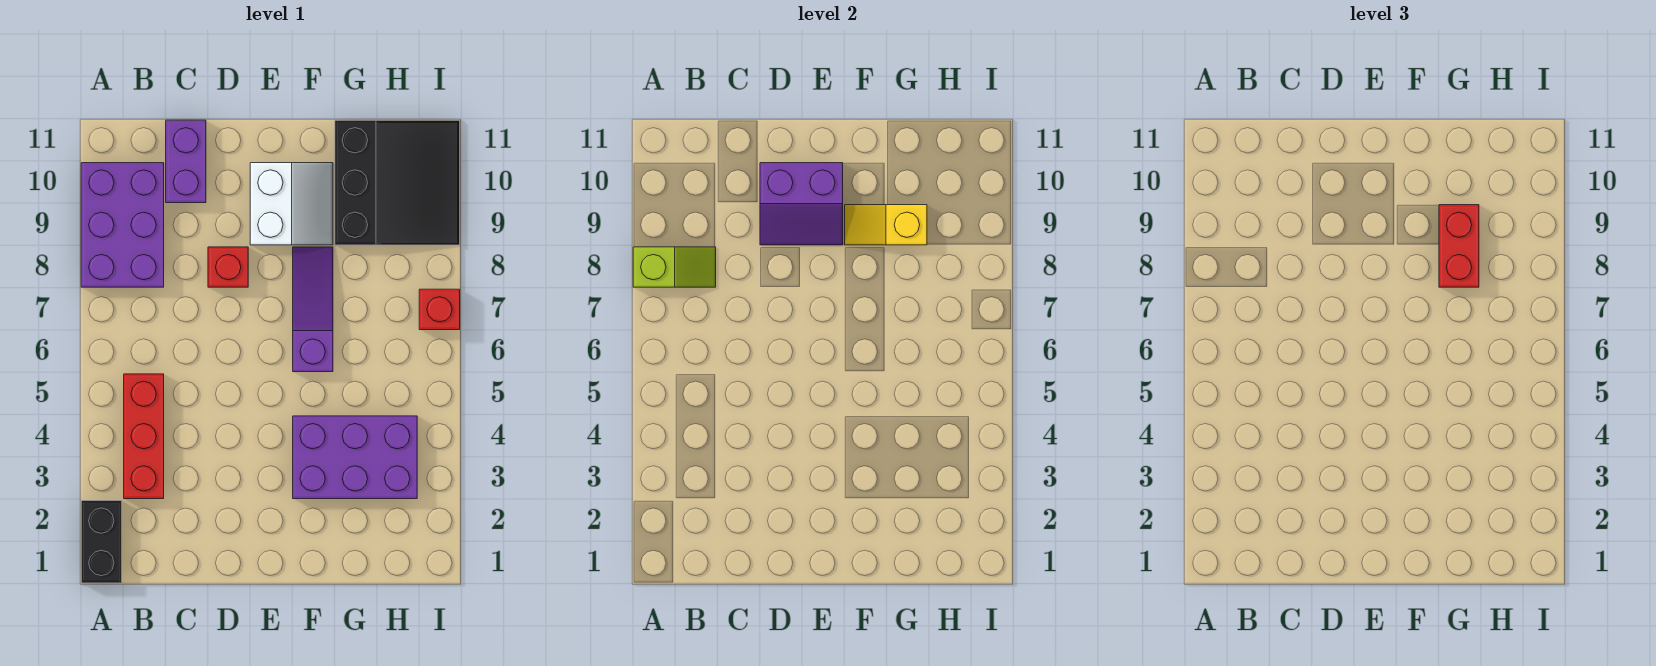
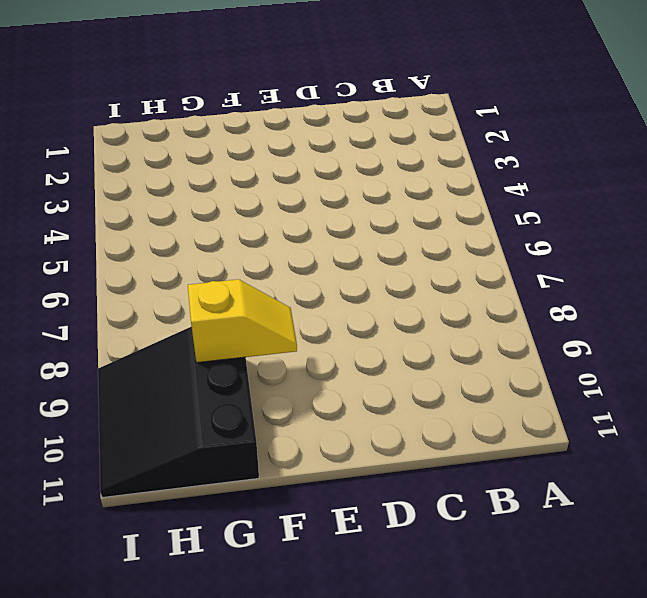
none -> black 1x2 brick [81,501,122,583]
none -> purple 2x3 brick [81,163,164,287]
none -> red 1x3 brick [124,374,164,499]

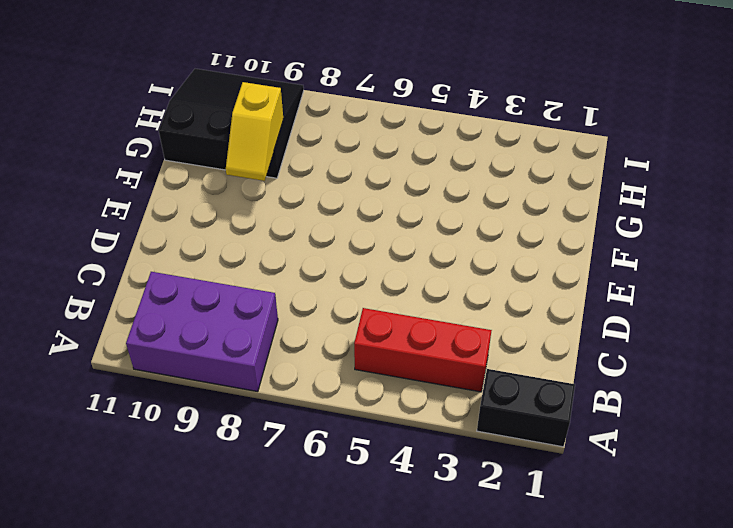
none -> purple 1x2 brick [166,120,206,203]
none -> red 1x1 brick [208,247,248,287]
none -> white 2x2 slope [250,163,333,245]

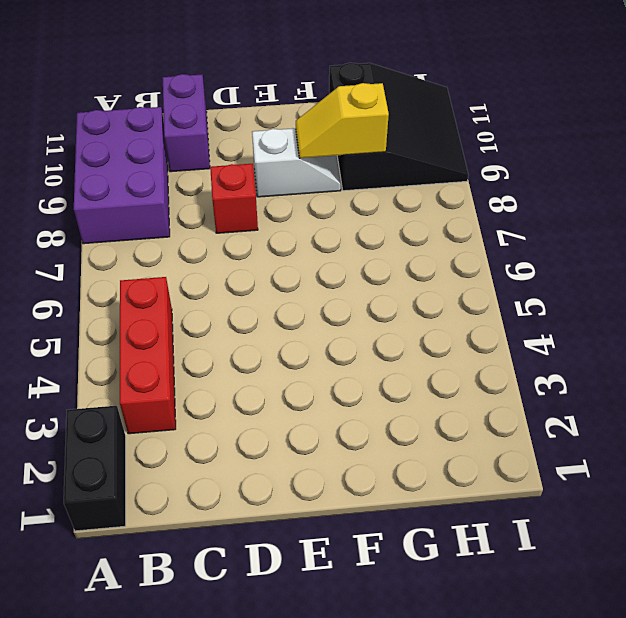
white 1x2 slope [252,128,341,197] -> white 2x2 slope [250,163,333,245]
none -> purple 2x3 brick [293,416,417,499]
none -> purple 1x3 slope [293,247,333,372]
none -> red 1x1 brick [419,289,460,330]

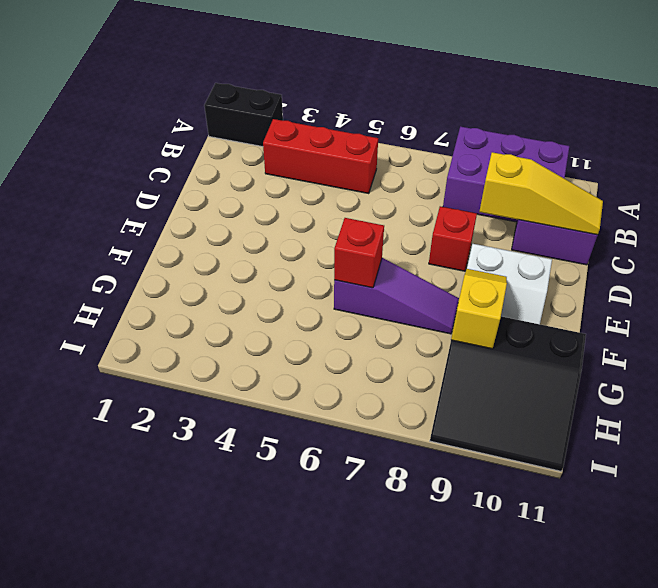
yellow 1x3 slope [479,152,603,235] -> none
red 1x1 brick [334,218,384,288] -> red 1x1 brick moved to [419,289,460,330]
none -> purple 2x3 brick [293,416,417,499]
none -> lime 1x2 slope [633,247,716,287]
none -> purple 2x2 slope [760,163,843,245]

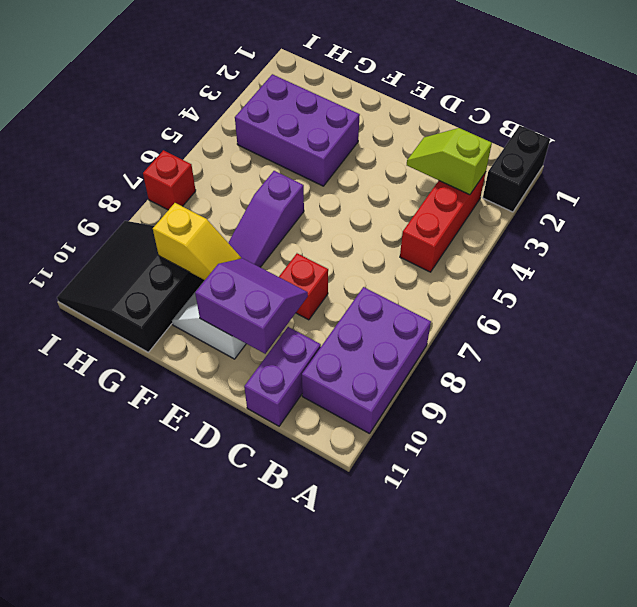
lime 1x2 slope [407,128,492,195] -> lime 1x2 slope moved to [633,247,716,287]
none -> red 1x2 brick [1439,205,1479,287]

